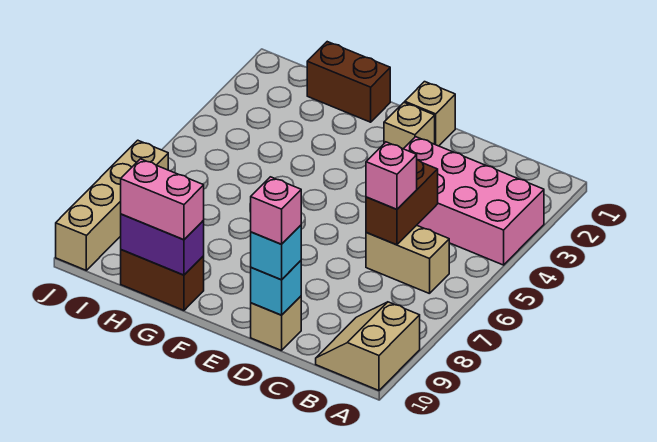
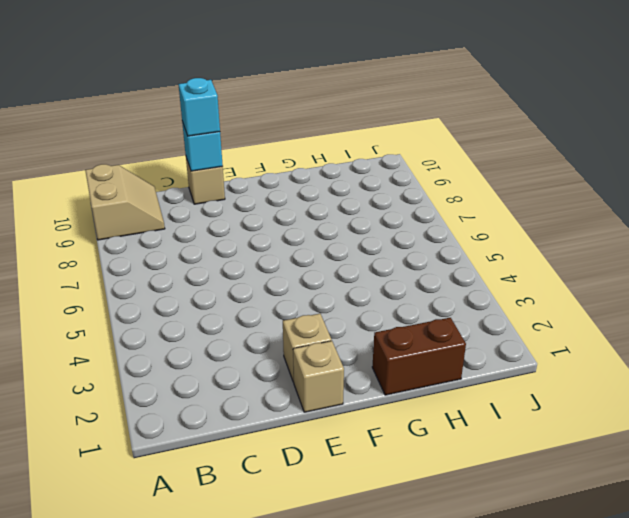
none -> pink 2x4 brick [404,137,544,265]
none -> tan 1x2 brick [366,225,449,294]
none -> brown 1x2 brick [121,250,204,310]

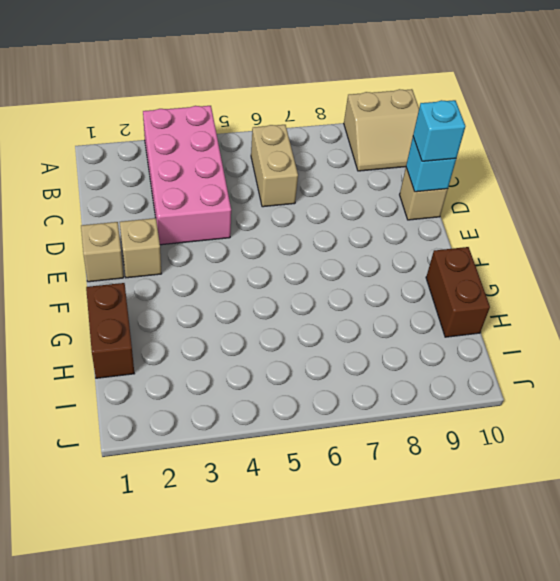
none -> tan 1x4 brick [56,140,168,270]
none -> brown 1x2 brick [366,160,438,245]
none -> purple 1x2 brick [121,214,204,275]

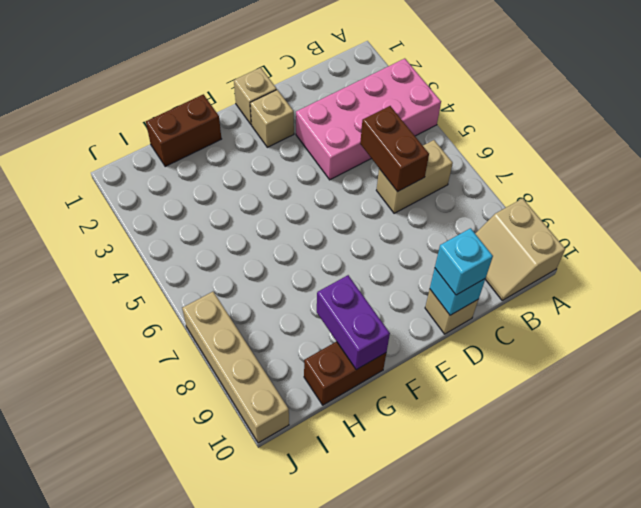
purple 1x2 brick [317,275,390,370] -> purple 1x2 brick turned to [121,214,204,275]
none -> pink 1x1 brick [366,142,417,209]
none -> pink 1x2 brick [121,159,204,240]
none -> pink 1x1 brick [251,177,301,244]

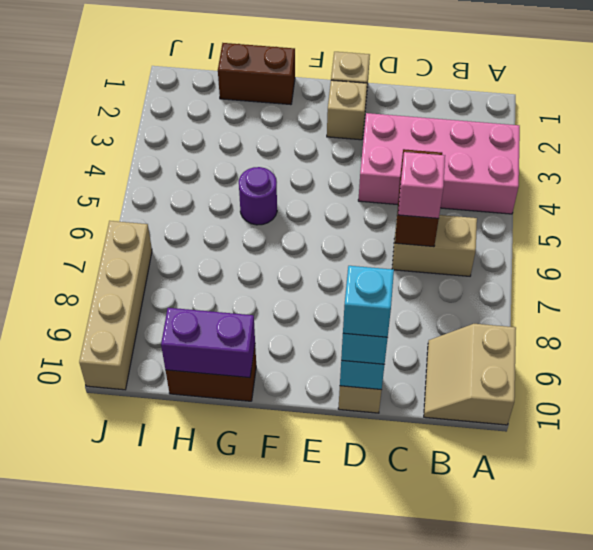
cyan 1x1 brick [343,266,394,337] -> pink 1x1 brick [251,177,301,244]
purple 1x1 round brick [239,167,277,225] -> none
none -> pink 1x2 brick [121,159,204,240]

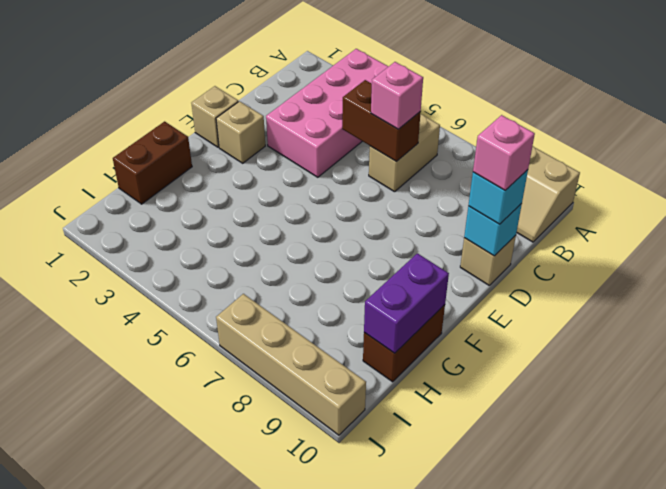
none -> pink 1x2 brick [121,159,204,240]

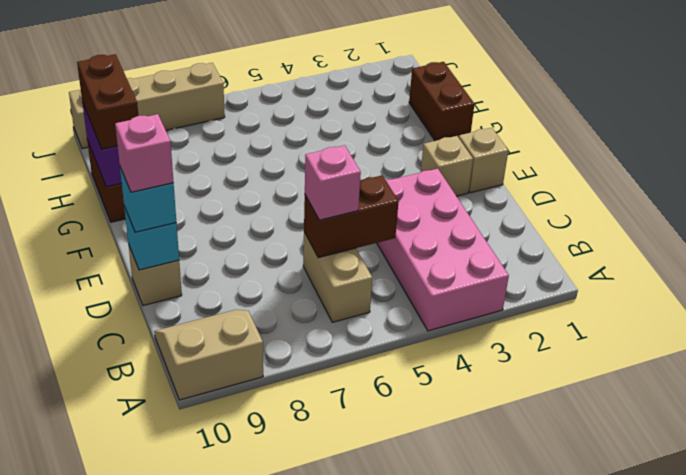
brown 1x2 brick [77,54,138,149] -> pink 1x2 brick [121,159,204,240]

